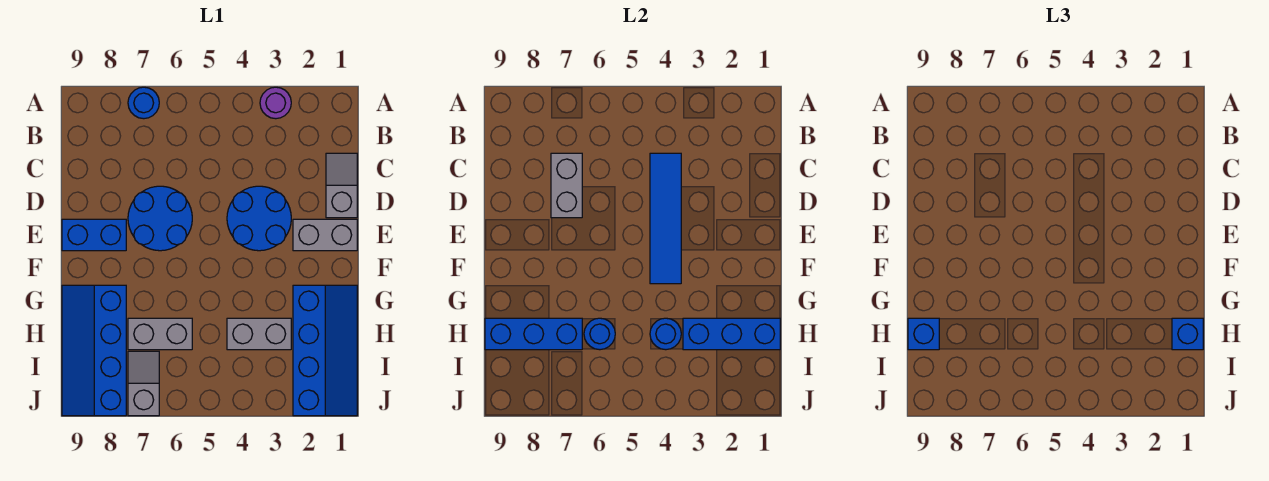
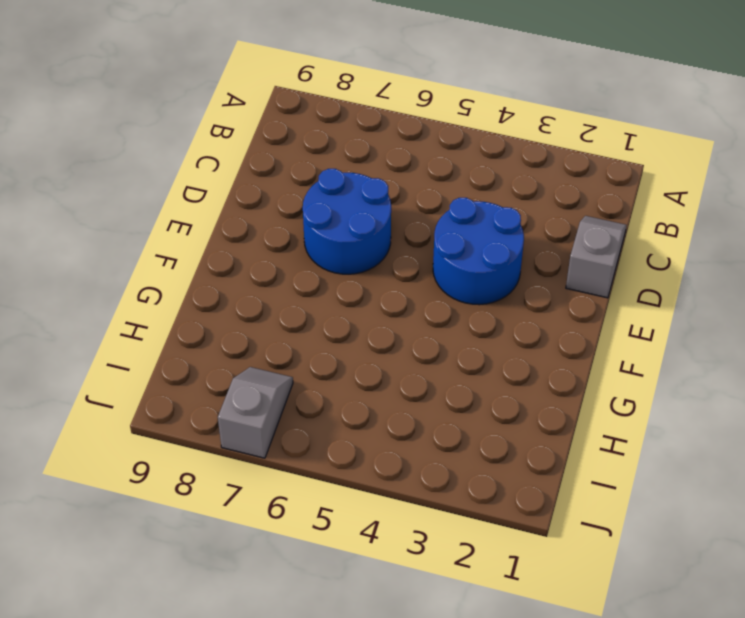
none -> purple 1x1 round brick [260,87,291,119]
none -> blue 1x1 round brick [128,87,159,119]
none -> grey 1x2 brick [293,219,357,251]

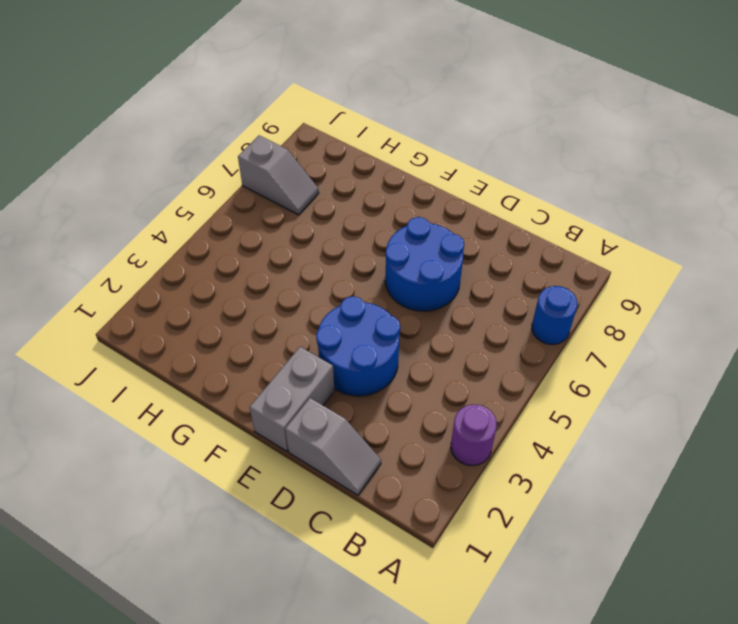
none -> blue 1x2 brick [62,219,126,251]
none -> blue 2x4 slope [293,285,357,416]
none -> blue 2x4 slope [62,285,126,416]

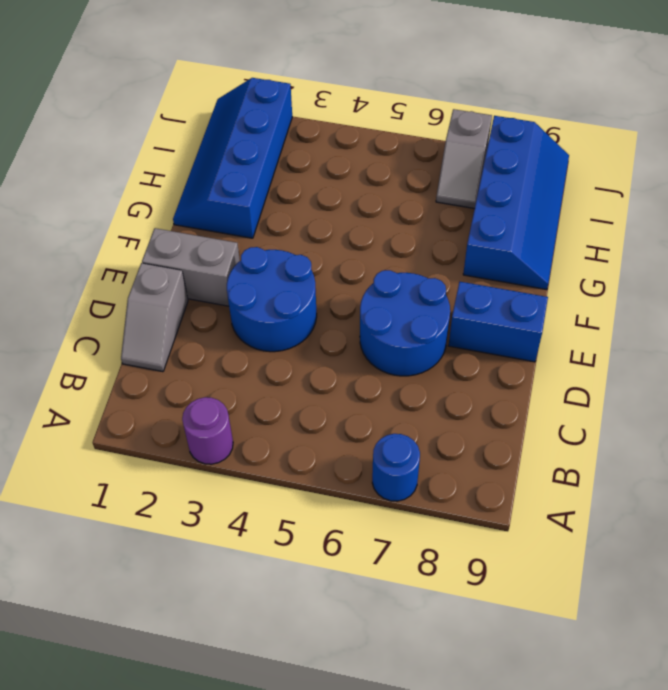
none -> grey 1x2 brick [227,318,291,350]
none -> grey 1x2 brick [128,318,192,350]
none -> blue 1x4 tile [650,153,681,284]

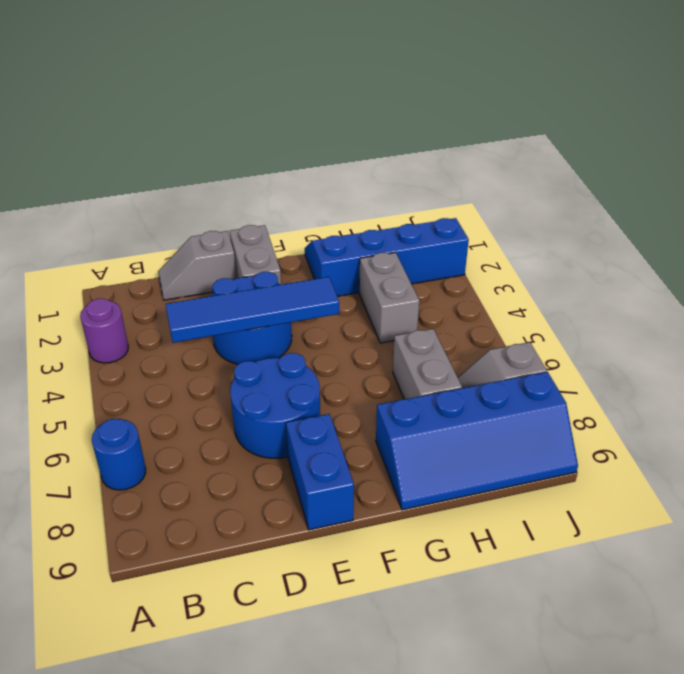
none -> grey 1x2 brick [551,153,582,218]
none -> blue 1x3 brick [683,318,780,350]
none -> blue 1x1 round brick [650,318,681,350]

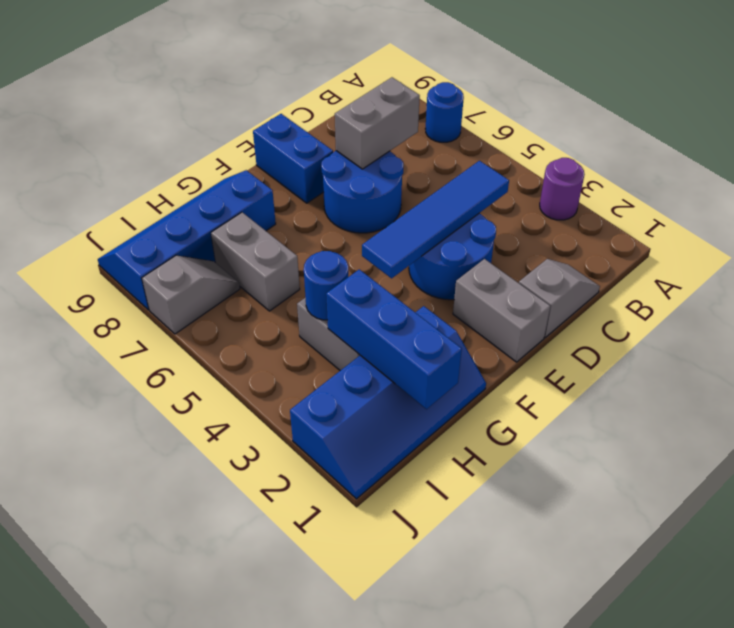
none -> blue 1x1 round brick [584,318,615,350]
none -> blue 1x3 brick [485,318,582,350]
none -> blue 1x1 brick [1172,318,1203,350]

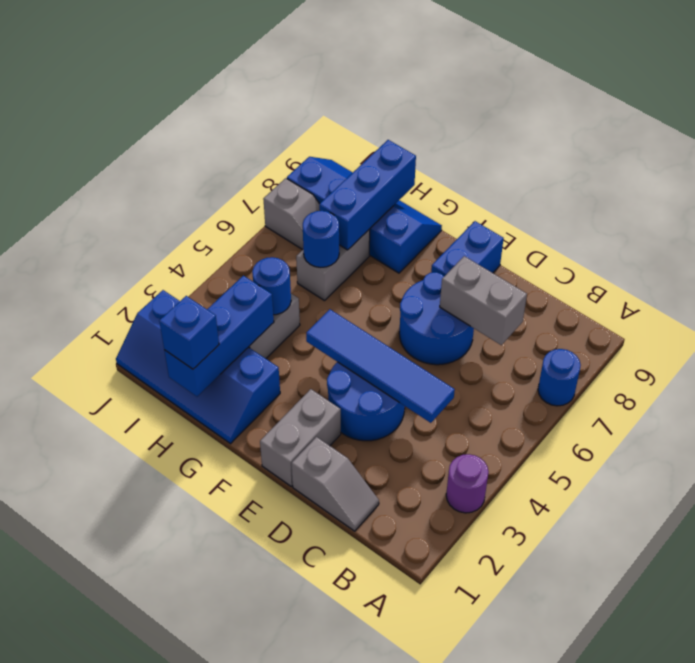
none -> blue 1x1 brick [908,318,939,350]

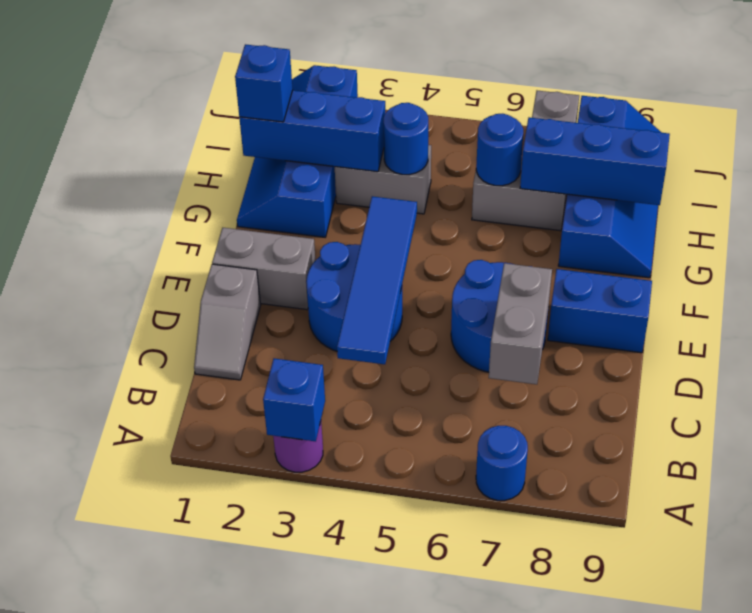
blue 1x1 brick [263,358,325,441] -> blue 1x1 brick moved to [908,318,939,350]

